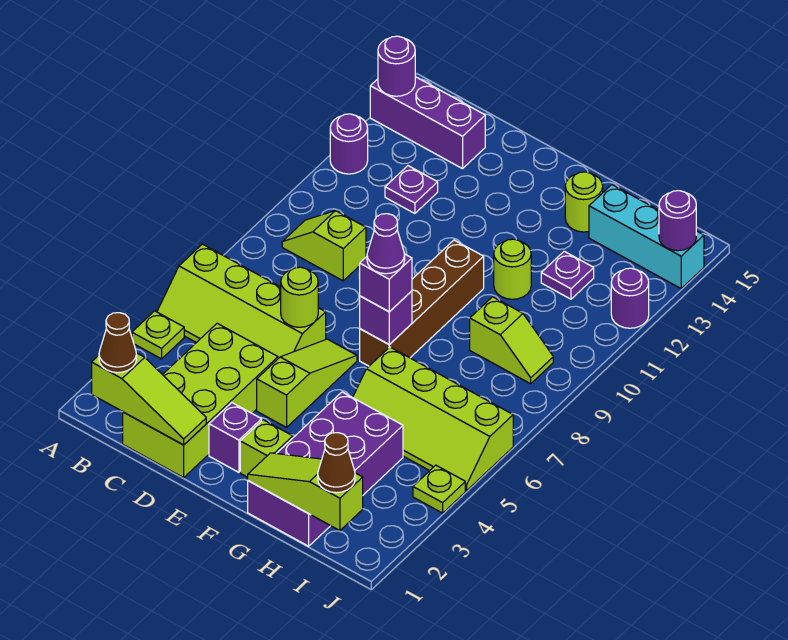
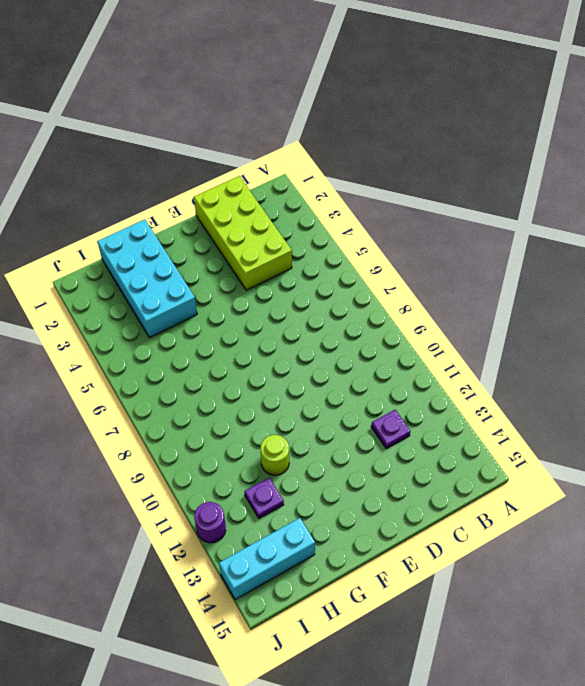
cyan 2x4 brick [97,219,197,338] -> purple 2x4 brick [248,392,403,546]
none -> lime 1x1 plate [132,311,184,359]
none -> lime 2x4 slope [157,244,326,358]
none -> purple 1x1 round brick [330,114,368,174]
none -> purple 1x3 brick [370,77,485,169]

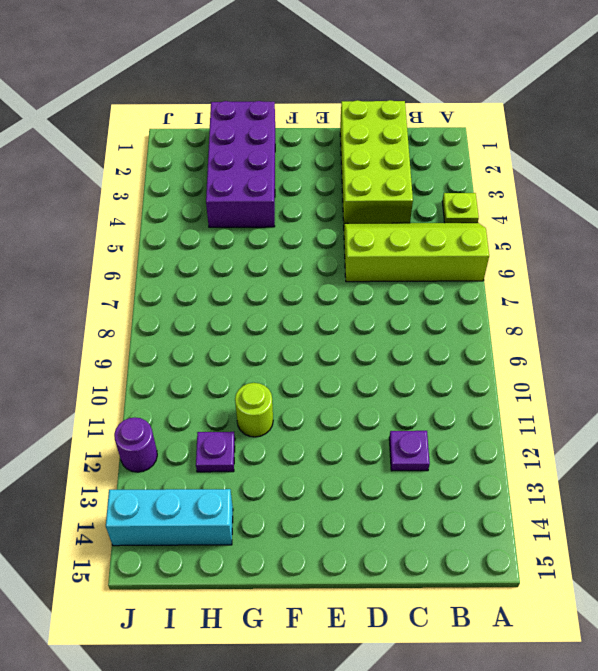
none -> purple 1x1 round brick [330,114,368,174]
none -> purple 1x3 brick [370,77,485,169]
none -> lime 1x2 slope [282,211,366,281]
none -> purple 1x1 brick [209,403,262,472]

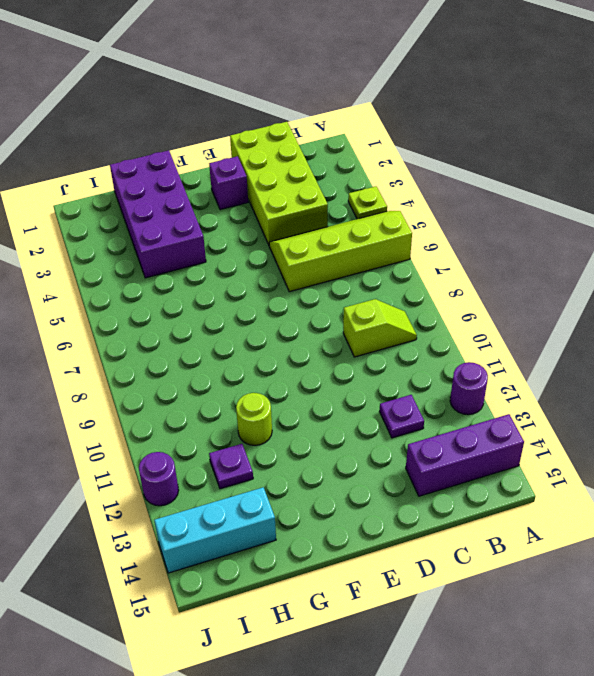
none -> lime 1x3 slope [257,339,357,427]
none -> lime 1x1 brick [240,420,293,477]
none -> brown 1x4 brick [360,240,484,366]
none -> lime 2x4 slope [353,347,513,491]

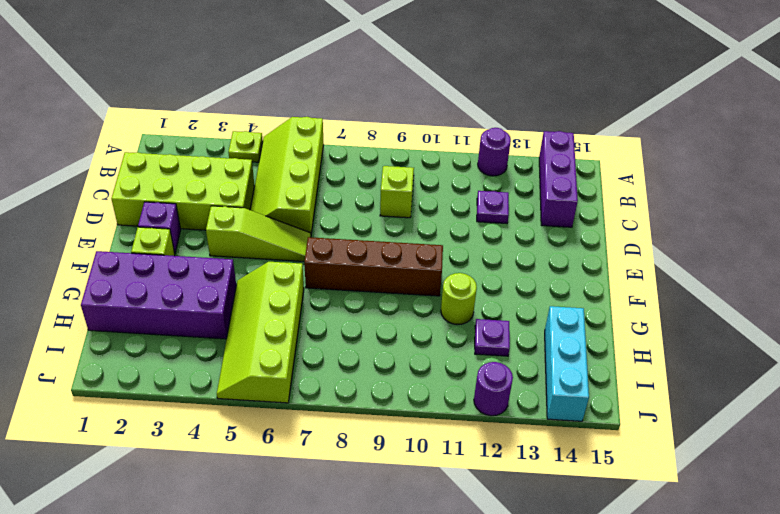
none -> lime 1x1 round brick [565,172,603,232]
none -> lime 1x2 slope [470,297,553,384]
none -> lime 1x1 plate [413,465,465,513]
none -> purple 1x1 round brick [378,36,415,96]

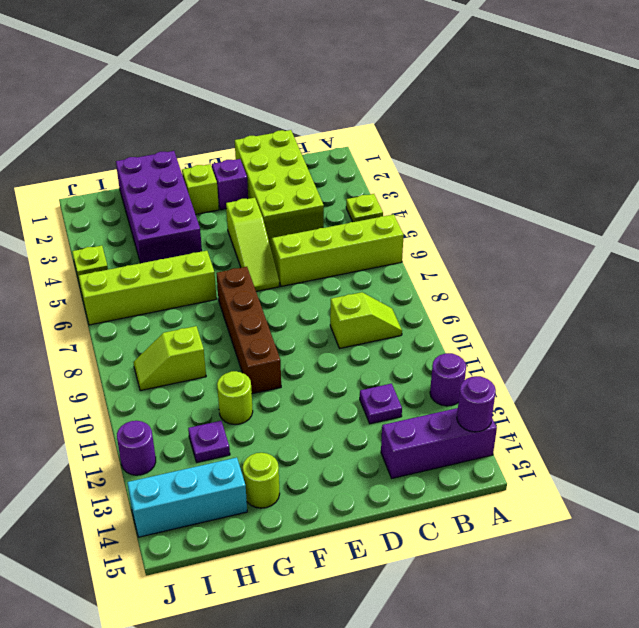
none -> lime 1x3 slope [92,353,206,445]
none -> lime 1x1 round brick [281,267,318,327]
none -> purple 1x1 brick [360,291,412,345]
none -> lime 1x3 slope [248,453,363,531]

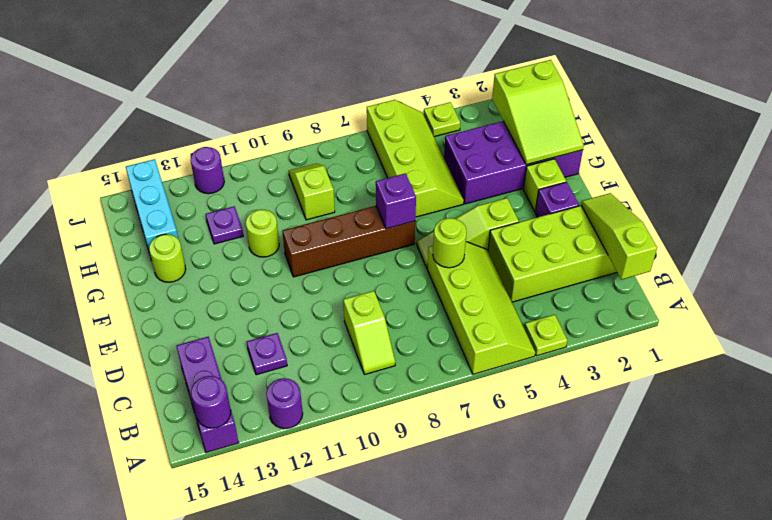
lime 2x3 slope [492,60,584,165] -> lime 1x3 slope [248,453,363,531]
none -> purple 1x1 round brick [659,191,696,251]
none -> brown 1x1 cone [99,313,136,373]
none -> purple 1x1 brick [359,254,412,312]
none -> brown 1x1 cone [318,433,355,493]

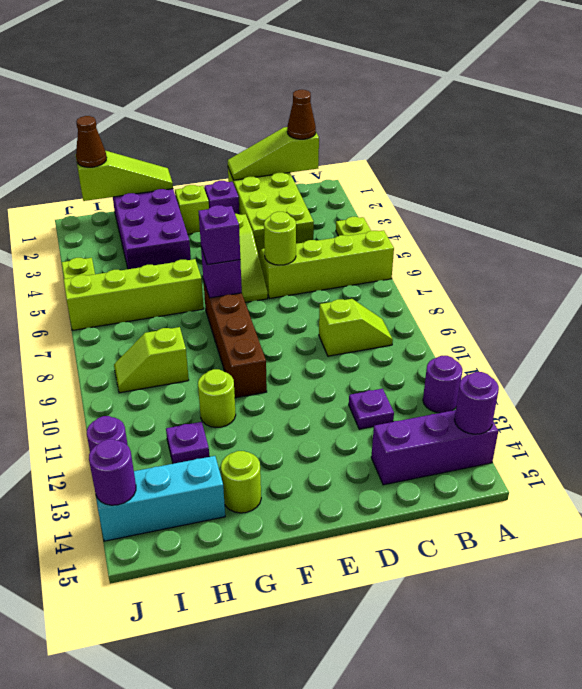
none -> purple 1x1 cone [367,214,405,274]

